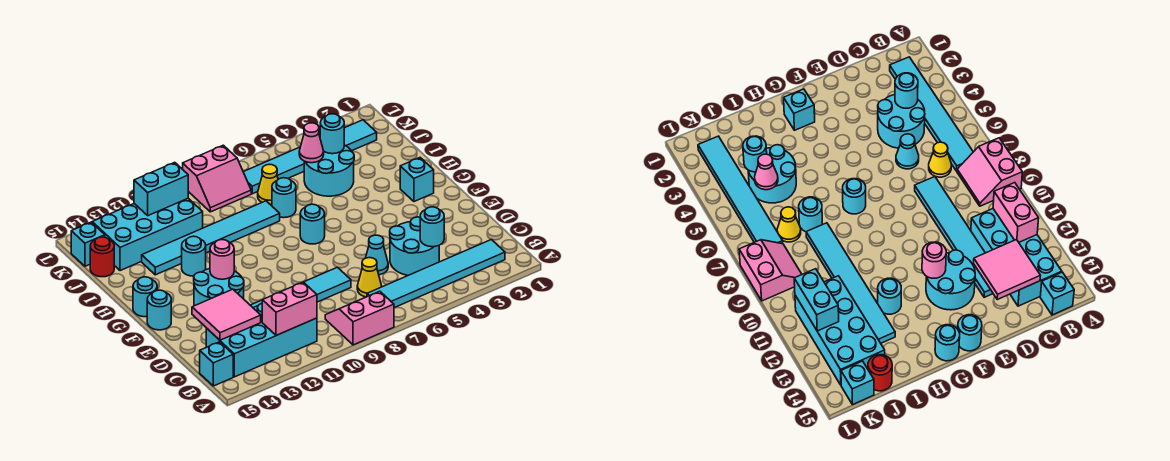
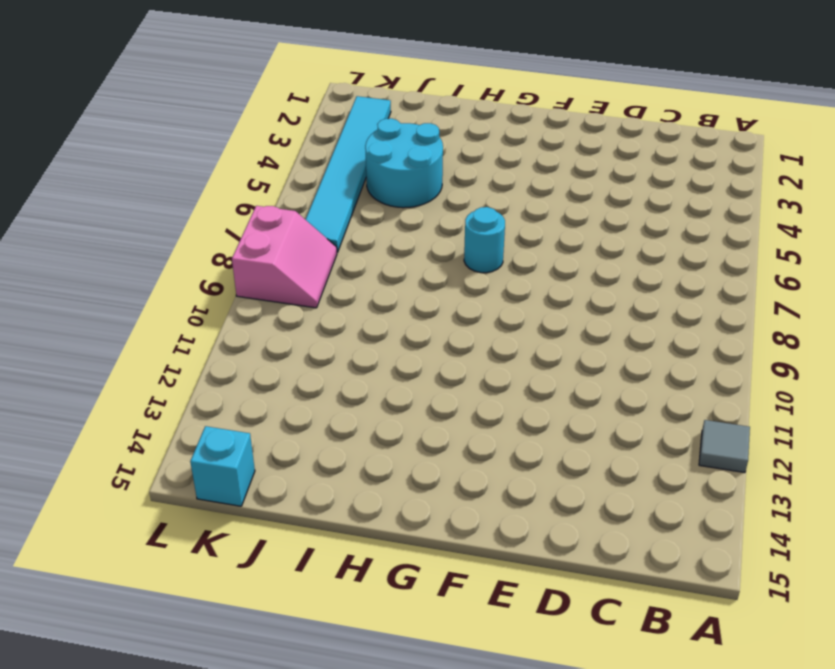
grey 1x1 tile [699,420,750,473] -> none
none -> pink 2x2 slope [325,291,394,345]
none -> cyan 1x6 tile [367,239,505,308]
none -> cyan 2x4 brick [206,304,317,377]
none -> cyan 1x1 brick [200,342,233,386]

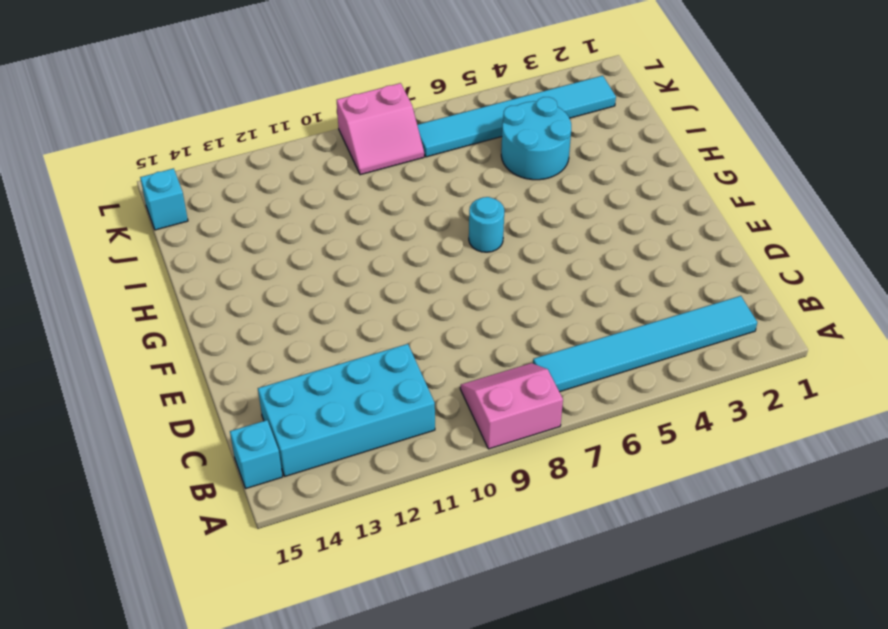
none -> cyan 2x2 round brick [390,217,439,275]
none -> yellow 1x1 cone [357,258,382,297]
none -> cyan 1x1 cone [366,235,388,275]
none -> cyan 1x6 tile [250,267,351,308]

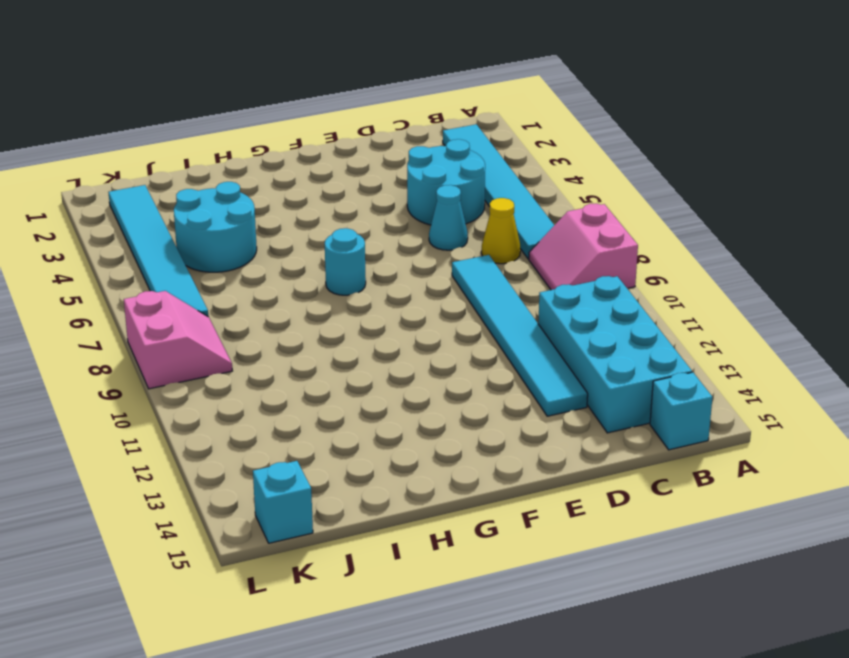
none -> cyan 2x2 round brick [194,269,244,306]
none -> cyan 1x1 round brick [147,290,171,330]
none -> cyan 1x1 brick [400,158,434,202]
none -> cyan 1x1 round brick [133,277,157,317]

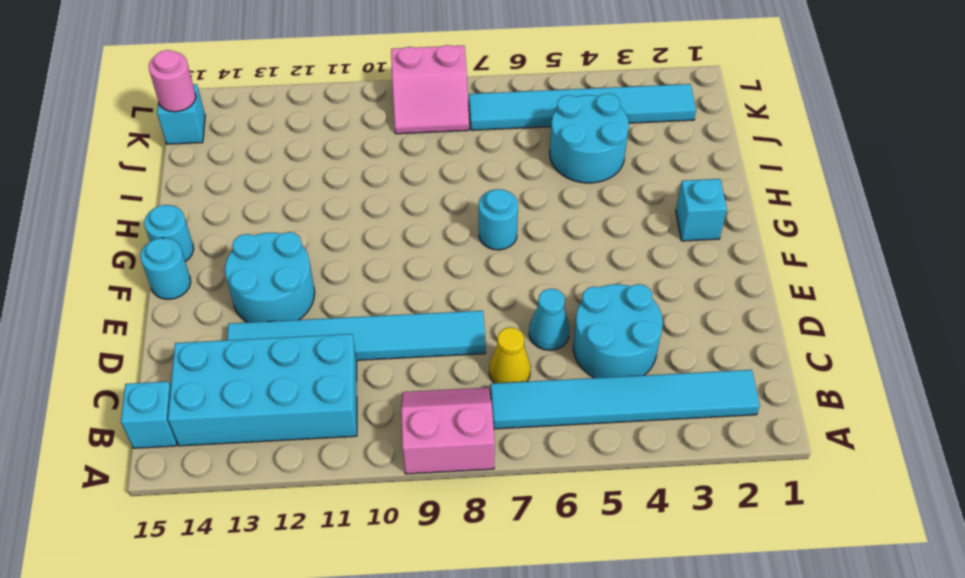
pink 1x1 round brick [149,50,196,112] -> pink 1x1 round brick moved to [210,240,234,279]
none -> cyan 1x1 round brick [182,236,206,276]
none -> cyan 1x1 round brick [272,178,296,218]
none -> cyan 1x6 tile [142,201,280,275]
none -> yellow 1x1 cone [258,164,278,204]

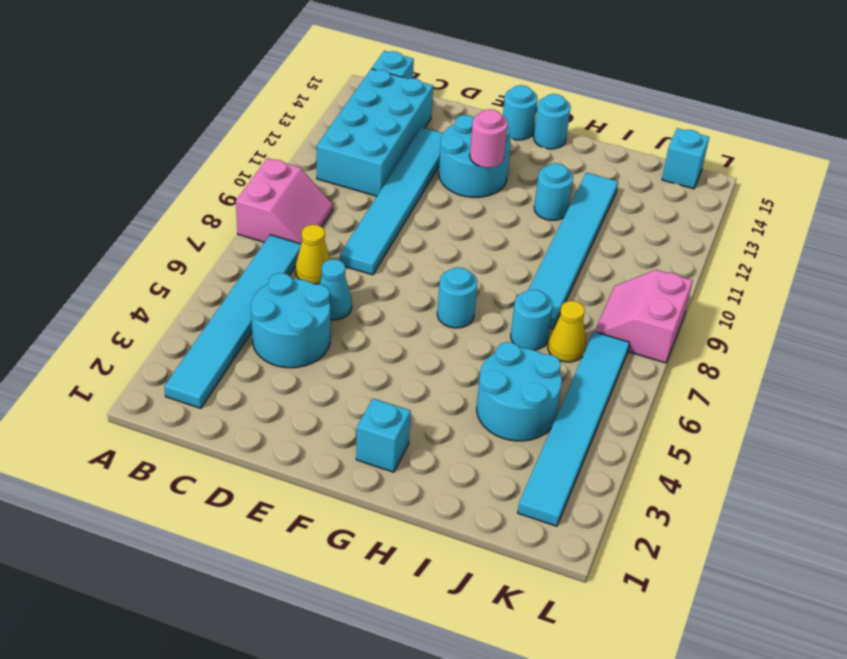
none -> cyan 2x4 brick [92,198,203,271]
none -> red 1x1 round brick [90,237,114,277]
none -> pink 1x2 brick [262,282,317,335]
none -> cyan 1x1 round brick [420,207,444,247]

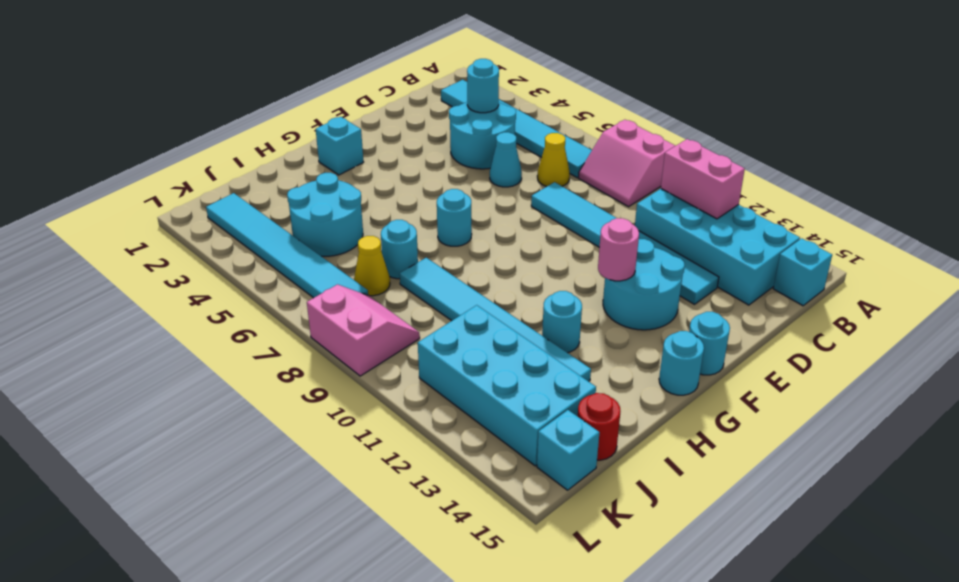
none -> pink 2x2 tile [192,289,261,340]
none -> cyan 1x1 round brick [320,114,344,154]
none -> pink 1x1 cone [299,123,324,163]
none -> cyan 1x2 brick [134,162,188,216]

